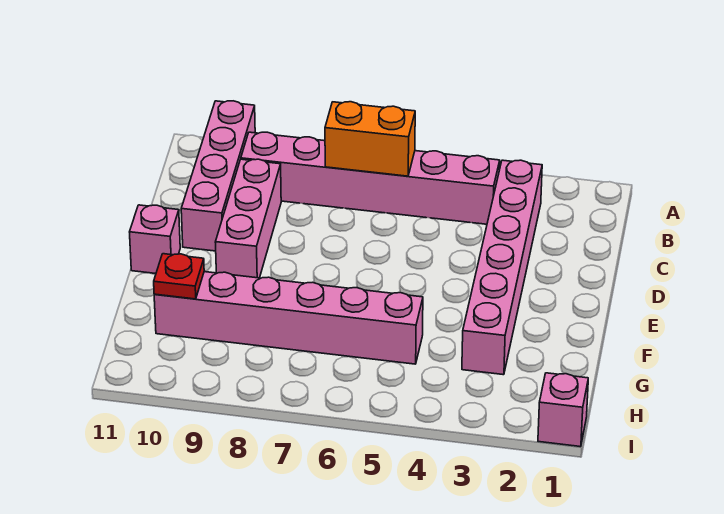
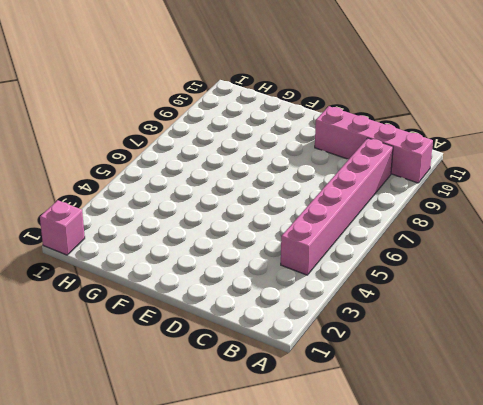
none -> pink 1x6 brick [462,160,542,375]
none -> pink 1x3 brick [215,159,281,278]

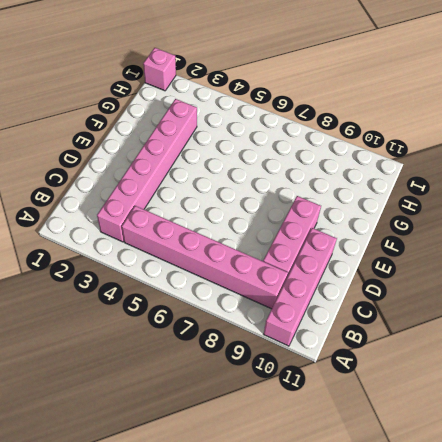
none -> pink 1x1 brick [130,205,180,274]
none -> pink 1x6 brick [154,272,423,364]

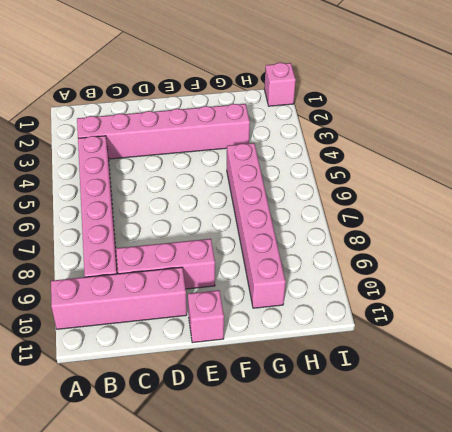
none -> orange 1x2 brick [325,102,415,176]
none -> red 1x1 plate [154,254,204,299]

